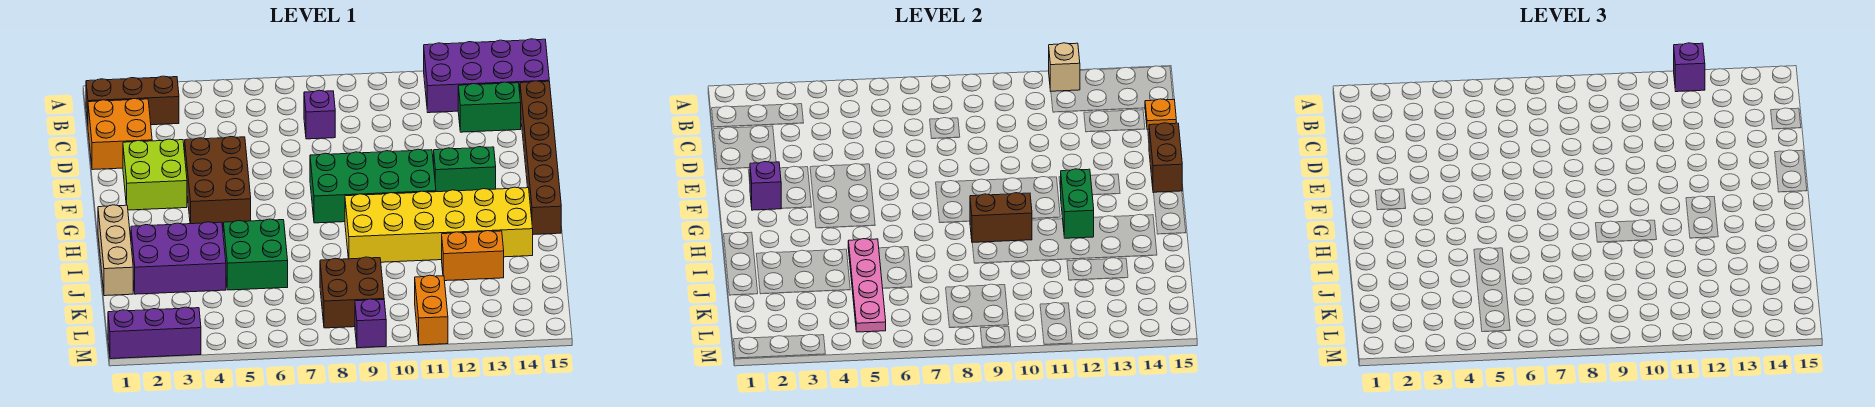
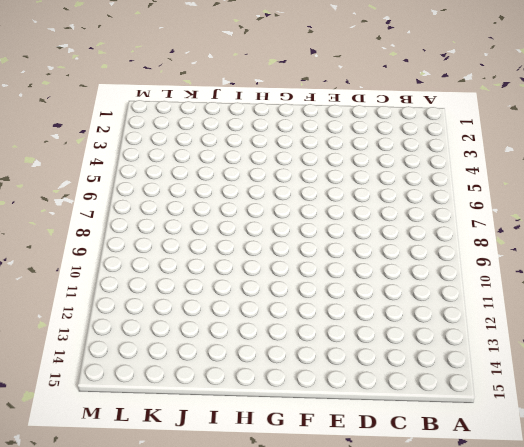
none -> purple 2x4 brick [424,39,549,113]
none -> brown 1x3 brick [86,76,179,125]
none -> orange 2x2 brick [88,99,152,170]

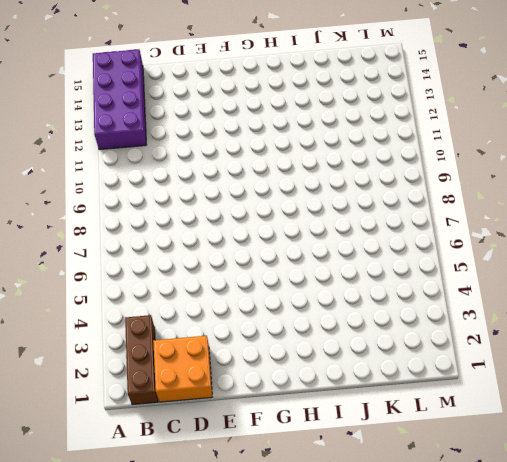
none -> purple 1x1 brick [304,90,335,139]
none -> green 1x2 brick [458,82,521,132]
none -> brown 1x6 brick [520,81,561,235]

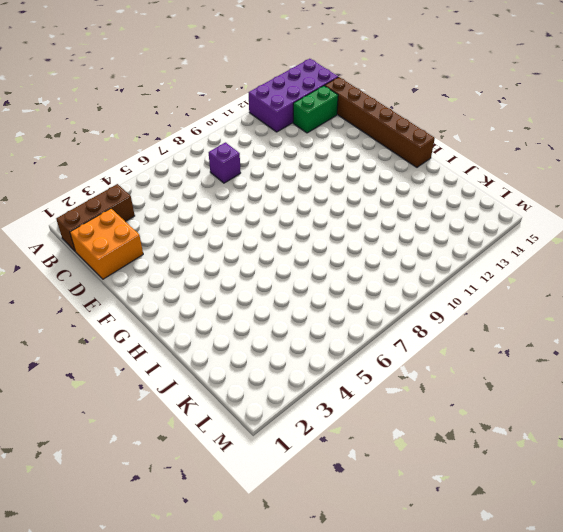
none -> lime 2x2 brick [123,139,187,210]
none -> brown 2x3 brick [185,137,251,227]
none -> green 2x4 brick [310,149,436,223]

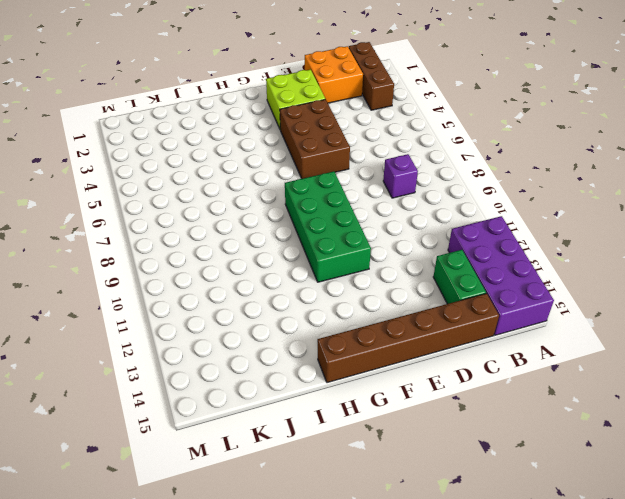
brown 2x3 brick [280,99,350,179] -> brown 2x3 brick turned to [185,137,251,227]
none -> green 1x2 brick [434,147,496,192]
none -> tan 1x3 brick [98,205,133,296]
none -> yellow 2x6 brick [345,187,533,262]

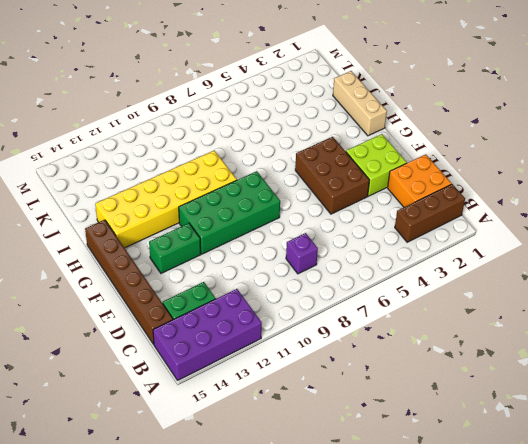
none -> purple 2x3 brick [131,222,226,294]
none -> green 2x2 brick [223,219,288,290]
none -> orange 1x2 brick [442,231,504,281]

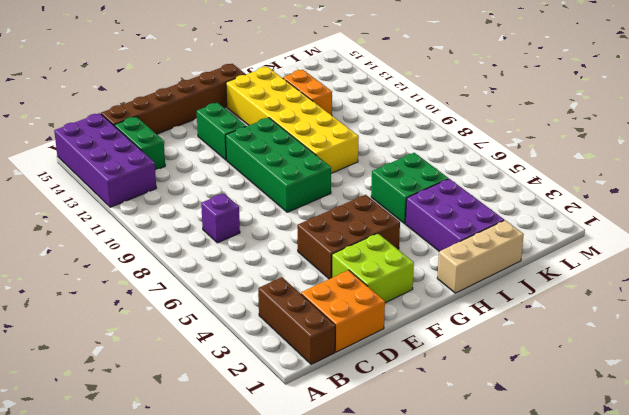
none -> brown 2x2 brick [320,257,384,328]
none -> orange 1x2 brick [415,275,448,345]
none -> purple 1x3 brick [108,307,201,359]

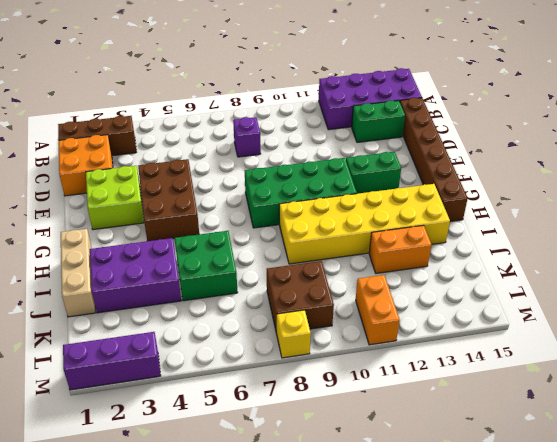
yellow 1x1 brick [277,310,311,358] -> none
none -> purple 1x1 brick [355,299,386,348]
none -> tan 1x1 brick [1049,43,1080,91]
none -> orange 1x1 plate [1145,99,1176,130]

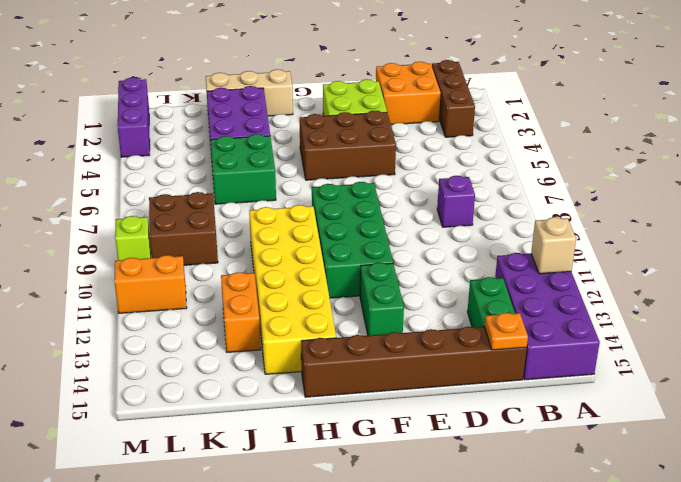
lime 1x1 brick [115,216,151,260] -> purple 1x1 brick [355,299,386,348]
none -> brown 1x2 brick [1149,123,1182,193]
none -> purple 1x1 brick [750,162,782,210]
none -> green 1x2 brick [1060,169,1094,238]

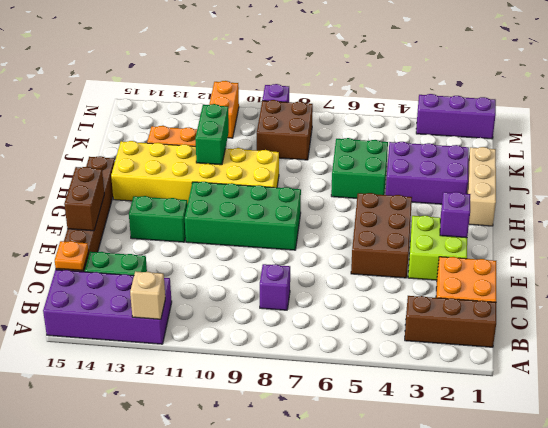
green 1x2 brick [195,104,229,165] -> green 1x2 brick moved to [1060,169,1094,238]
none -> brown 1x2 brick [970,193,1032,242]
none -> pink 1x4 plate [848,239,886,332]
none -> purple 1x1 brick [1674,43,1705,92]

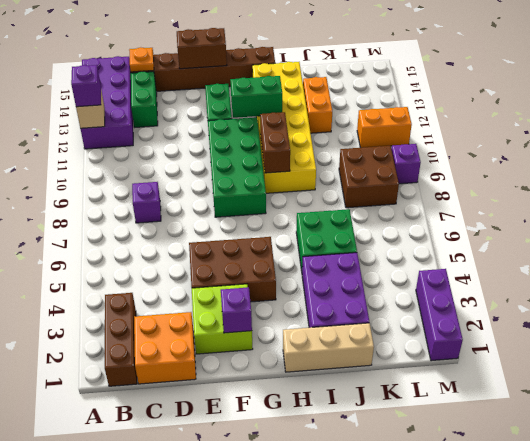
none -> pink 1x4 plate [848,239,886,332]

